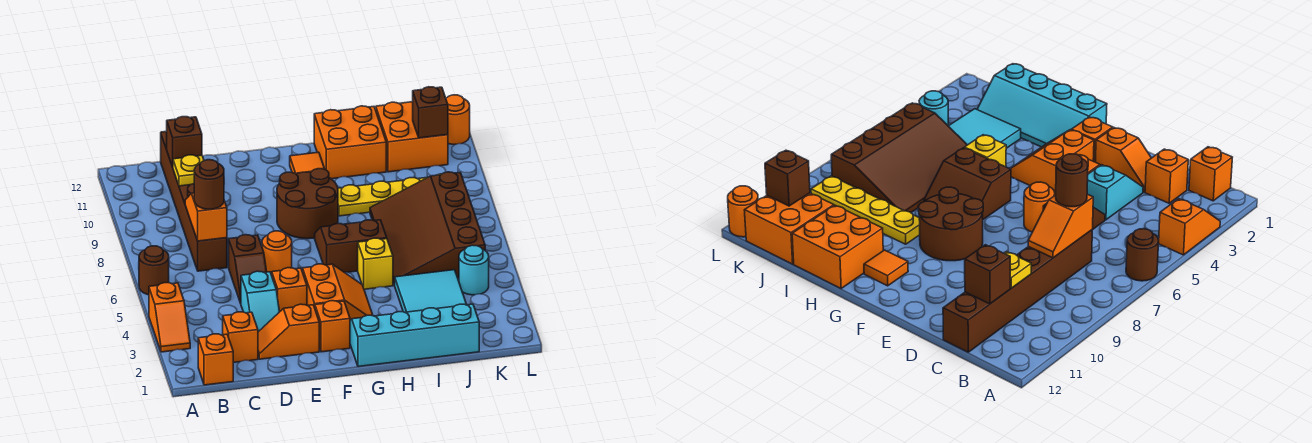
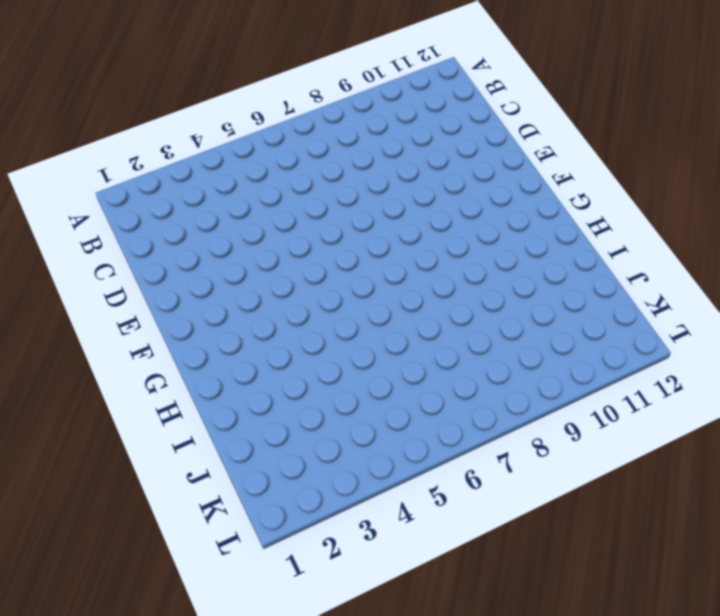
none -> orange 1x2 slope [149,283,190,352]
none -> brown 1x1 round brick [139,246,169,295]
none -> orange 1x1 brick [198,334,233,385]

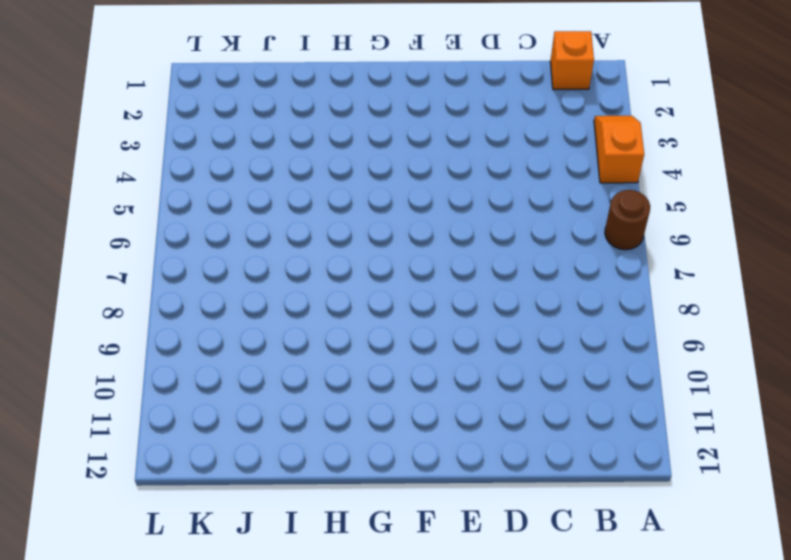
none -> orange 1x1 brick [223,312,258,362]
none -> brown 1x6 brick [161,132,227,271]
none -> orange 1x2 slope [258,304,319,359]

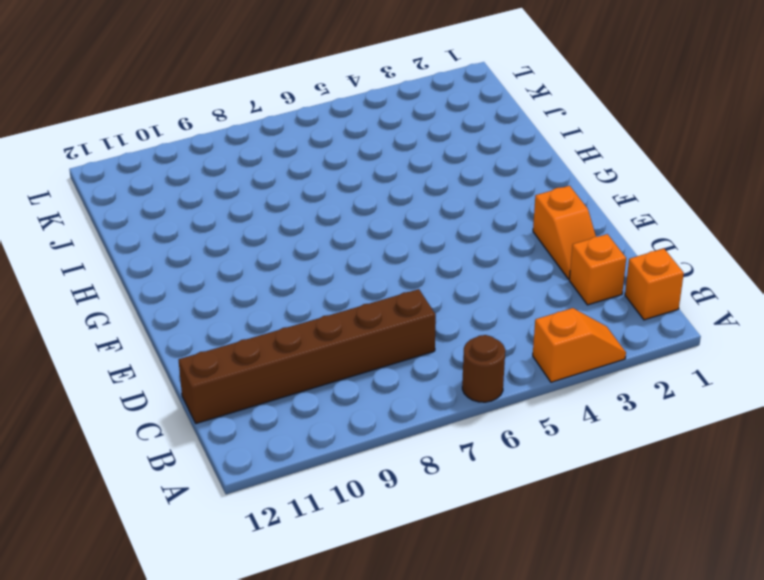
none -> cyan 1x2 slope [241,271,280,332]
none -> brown 1x2 slope [229,235,267,303]
none -> orange 1x1 brick [272,268,307,311]

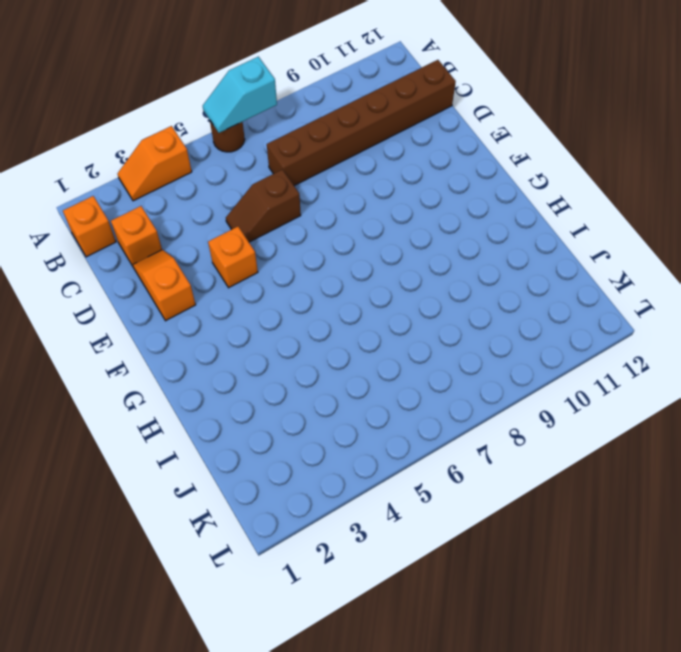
cyan 1x2 slope [203,57,277,133] -> cyan 1x2 slope moved to [241,271,280,332]
none -> orange 1x1 round brick [262,231,292,275]
none -> orange 1x1 brick [315,301,350,352]
none -> orange 2x2 slope [303,264,373,320]

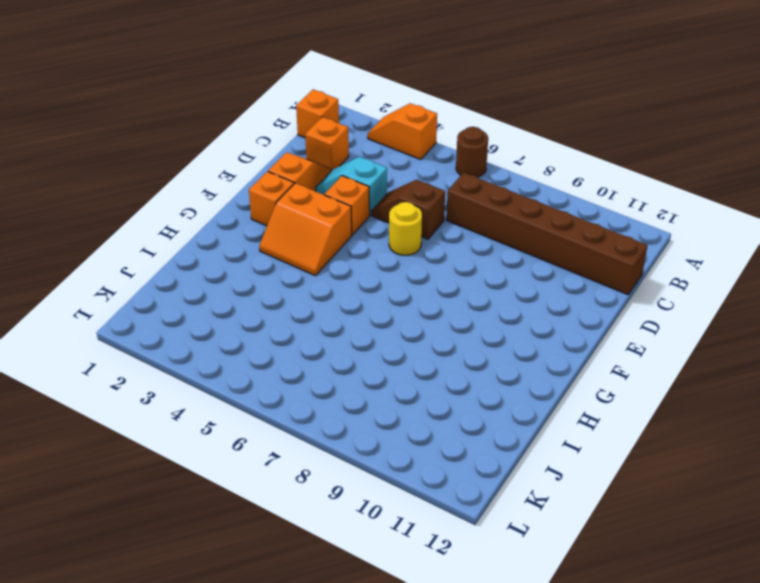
yellow 1x1 round brick [389,202,422,255] -> orange 1x1 round brick [262,231,292,275]
none -> brown 2x2 round brick [277,169,338,239]
none -> cyan 2x4 slope [350,304,479,367]
none -> brown 2x2 slope [315,220,387,272]

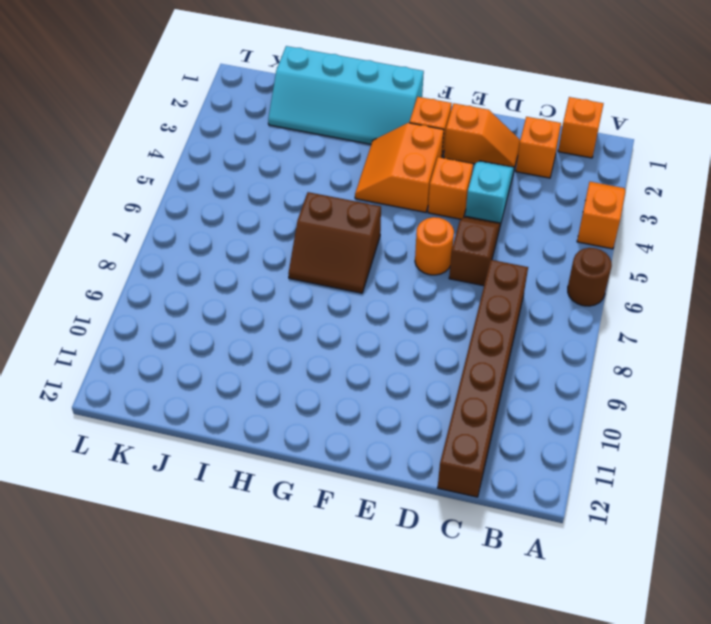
none -> brown 2x2 round brick [277,169,338,239]
none -> orange 1x1 tile [290,152,324,174]
none -> yellow 1x1 brick [358,238,393,289]

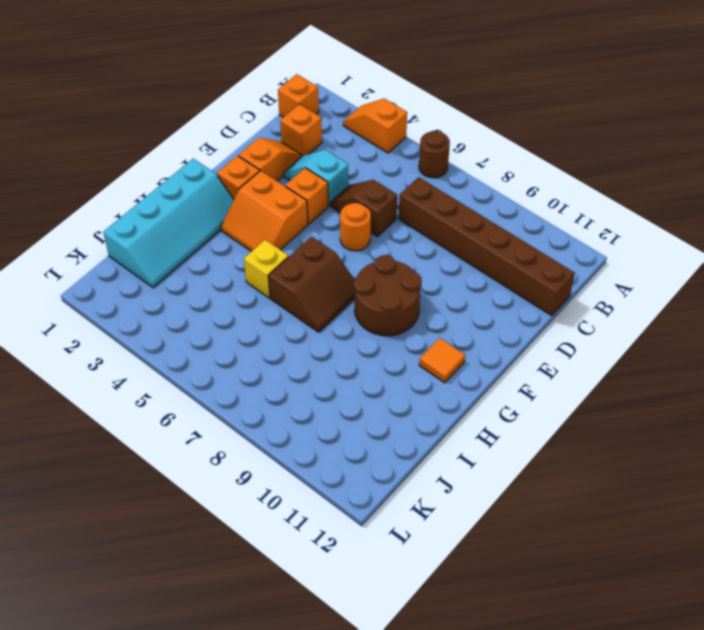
none -> yellow 1x4 plate [338,174,441,216]
none -> orange 2x2 brick [314,106,386,179]
none -> cyan 2x2 tile [394,270,467,312]

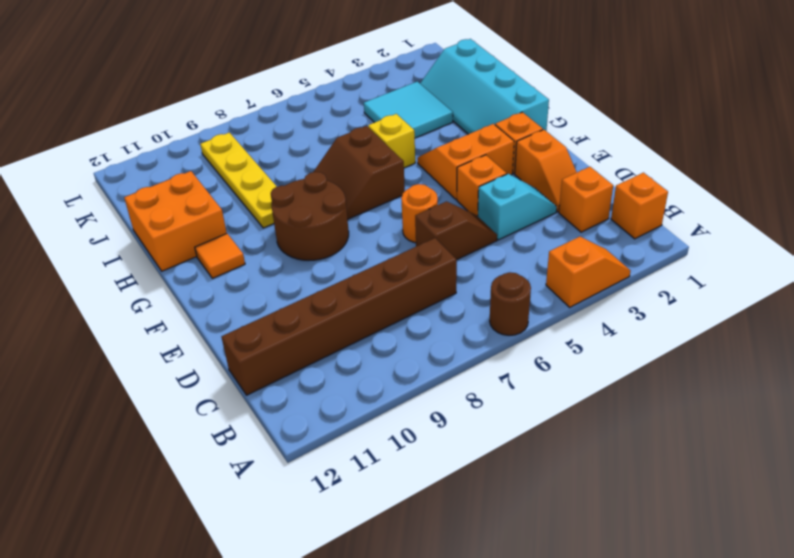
none -> brown 3x4 slope [370,172,485,285]
none -> orange 2x2 brick [376,102,448,172]
none -> cyan 1x1 round brick [459,245,489,295]

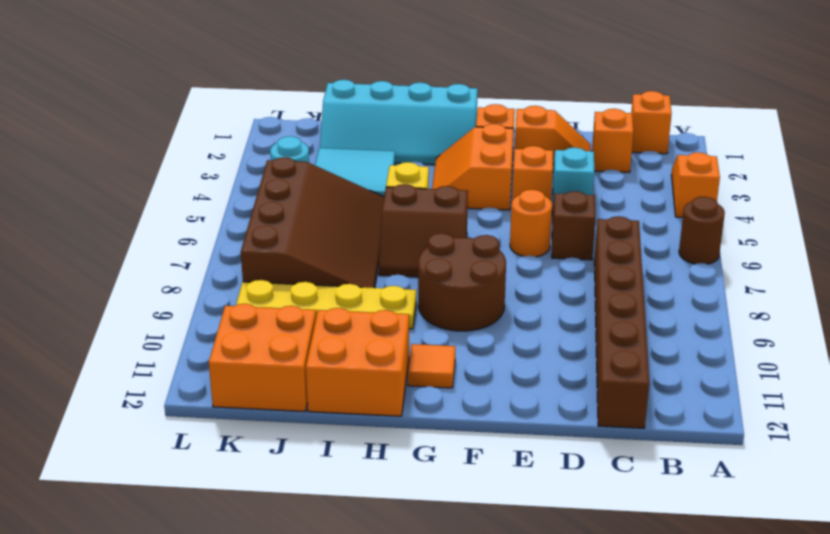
none -> orange 1x1 round brick [446,95,470,145]
none -> orange 1x2 slope [185,193,227,241]
none -> yellow 1x1 plate [173,155,204,186]

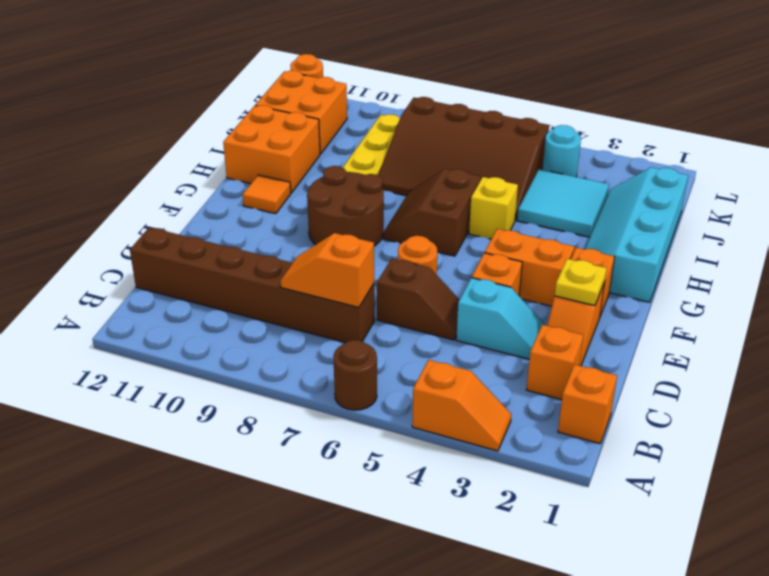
yellow 1x1 plate [555,259,607,306] -> yellow 1x1 plate moved to [173,155,204,186]
none -> brown 1x1 brick [167,117,202,167]
none -> brown 1x1 brick [413,87,448,138]
none -> brown 1x1 round brick [194,160,224,209]

